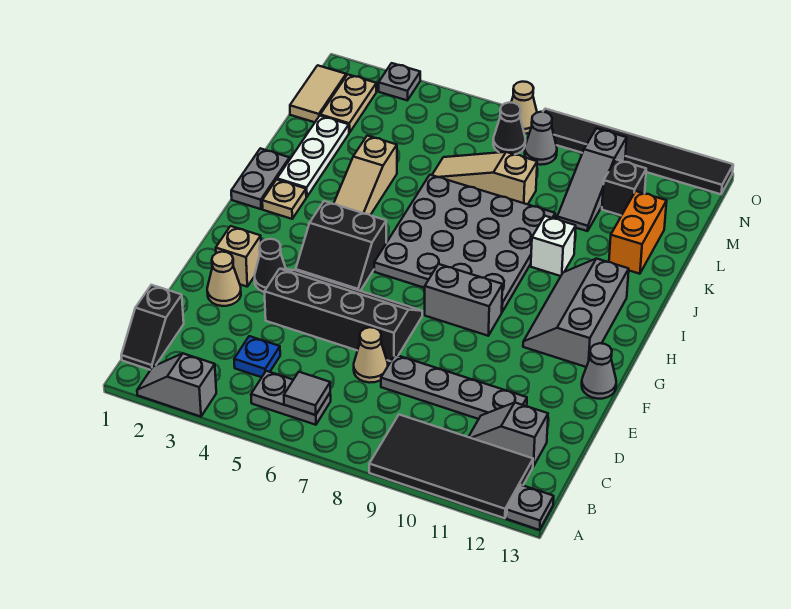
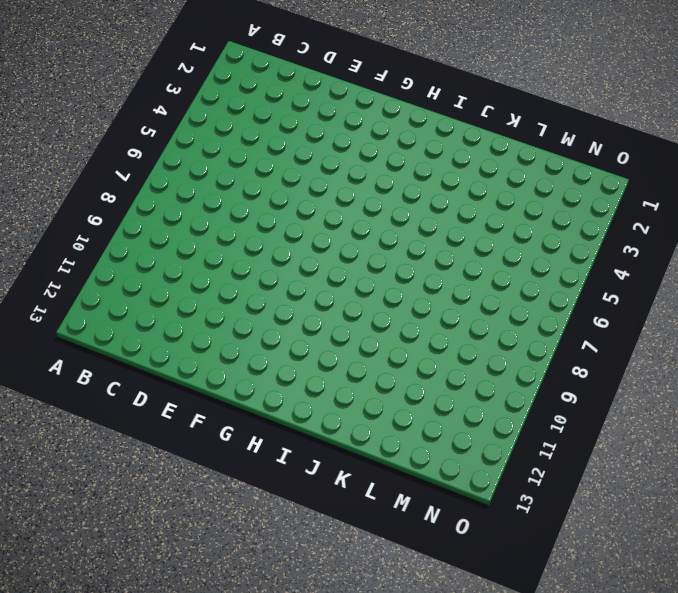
none -> grey 1x2 slope [137,353,216,417]
none -> black 2x4 tile [369,415,533,518]
none -> grey 1x1 plate [507,485,554,530]
none -> black 1x2 slope [121,285,184,370]

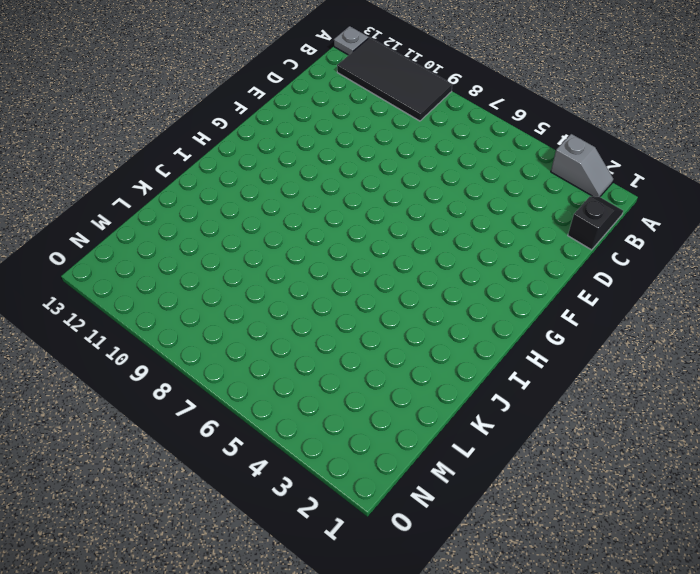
none -> grey 1x2 plate [251,371,331,425]
none -> blue 1x1 plate [234,336,280,377]
none -> grey 1x2 slope [469,403,548,466]
none -> tan 1x1 cone [354,327,388,383]

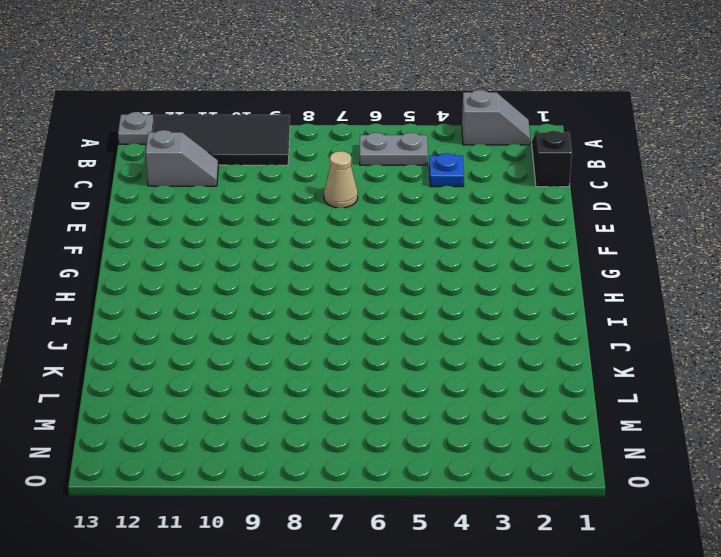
none -> grey 1x4 plate [381,355,527,419]
none -> tan 1x1 cone [207,252,241,306]
none -> black 2x4 slope [264,269,422,361]
none -> tan 1x1 brick [216,226,261,287]

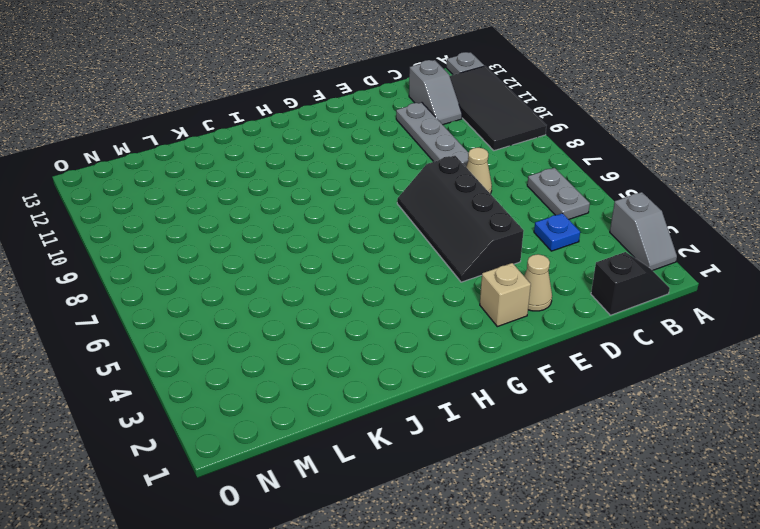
none -> black 1x1 cone [255,239,286,292]
none -> grey 1x1 cone [582,343,616,399]
none -> black 2x2 slope [296,201,386,291]
none -> grey 1x2 brick [425,264,503,336]

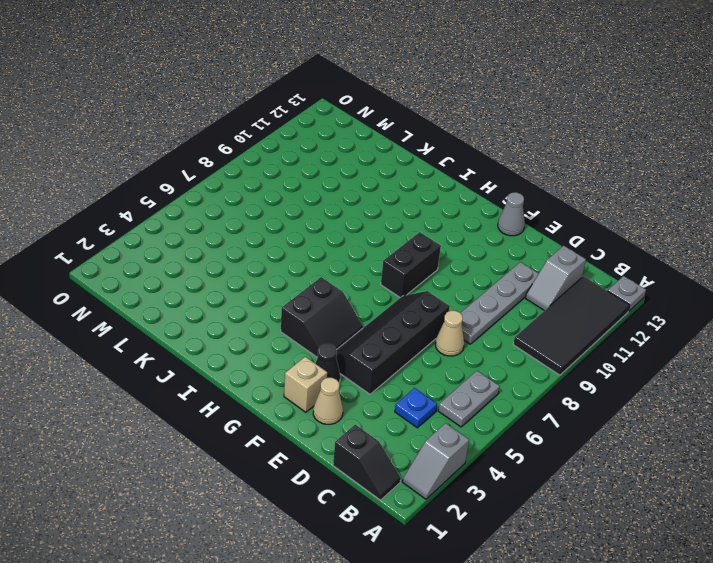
black 1x2 brick [381,232,441,298] -> grey 1x2 brick [425,264,503,336]
none -> grey 2x3 slope [523,259,629,367]
none -> grey 4x4 plate [374,175,555,312]
none -> grey 1x2 plate [231,148,290,209]
none -> tan 1x1 plate [262,180,306,219]

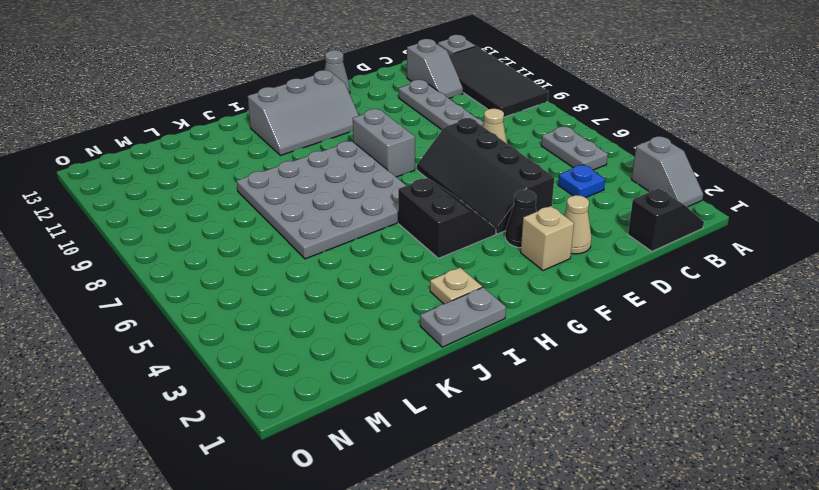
none -> tan 1x3 slope [334,136,397,215]
none -> white 1x3 plate [277,116,349,197]
none -> white 1x1 brick [531,216,576,276]
none -> orange 1x2 brick [609,191,667,274]

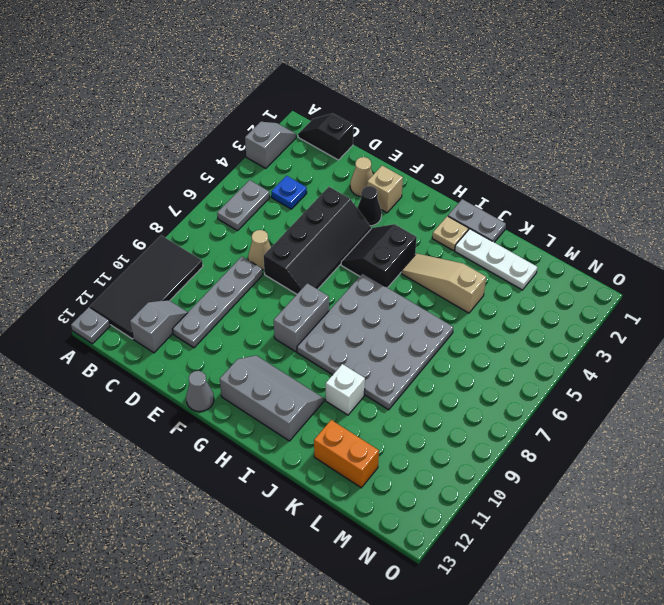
none -> tan 1x3 slope [432,152,537,204]
none -> grey 1x3 slope [557,128,627,231]
none -> tan 1x2 tile [290,65,346,122]
none -> tan 1x2 plate [320,74,376,133]

